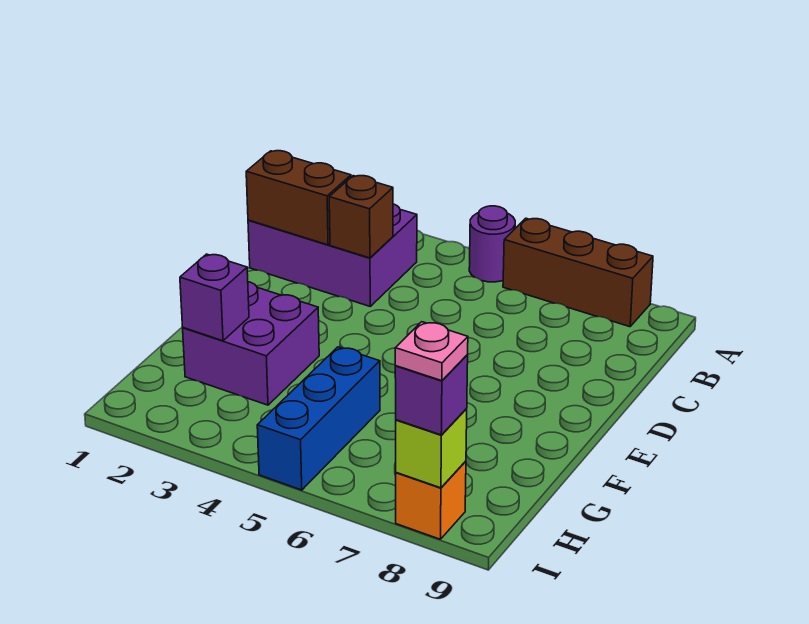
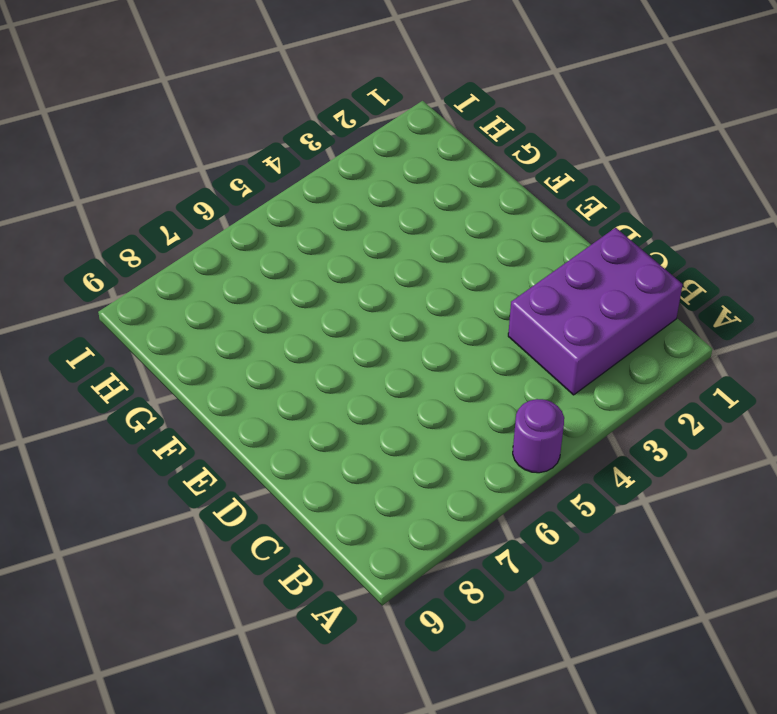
none -> brown 1x3 brick [503,218,653,327]
none -> purple 2x2 brick [183,282,319,405]
none -> blue 1x3 brick [257,347,380,490]

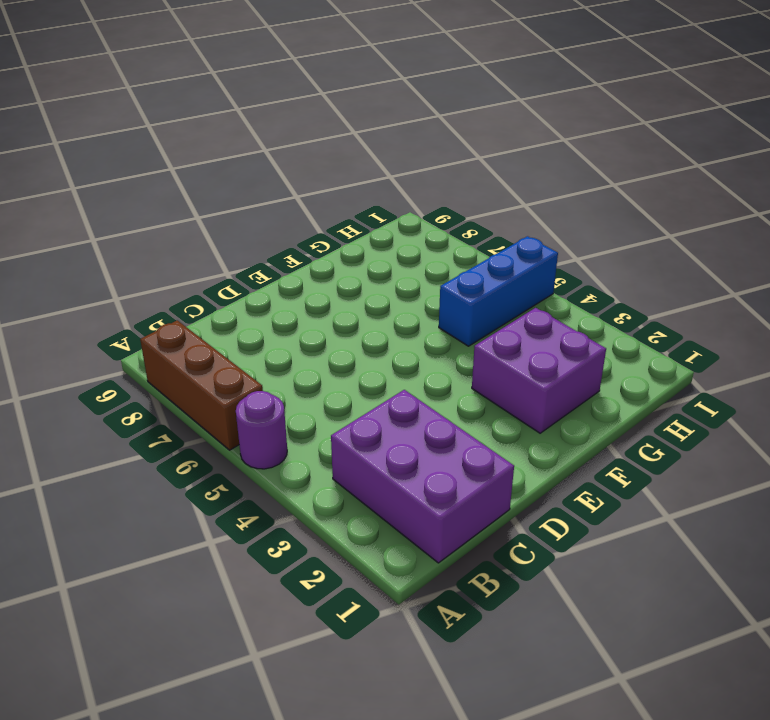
none -> orange 1x1 brick [396,461,466,539]
none -> brown 1x2 brick [246,151,351,245]
none -> brown 1x1 brick [329,176,393,258]

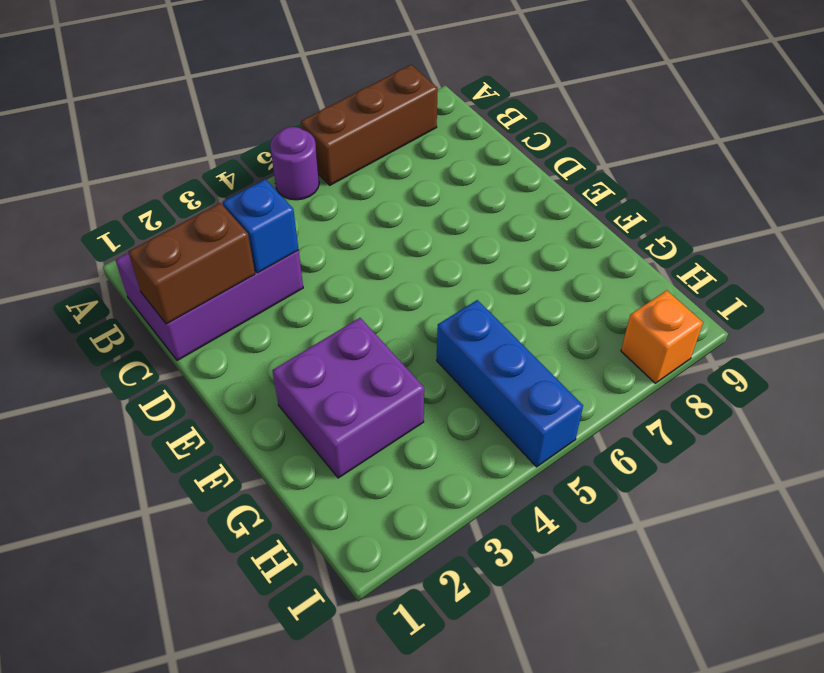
blue 1x1 brick [223,179,299,273] -> brown 1x1 brick [329,176,393,258]
none -> purple 1x1 brick [180,254,249,341]
none -> lime 1x1 brick [396,408,467,488]
none -> purple 1x1 brick [395,355,468,435]

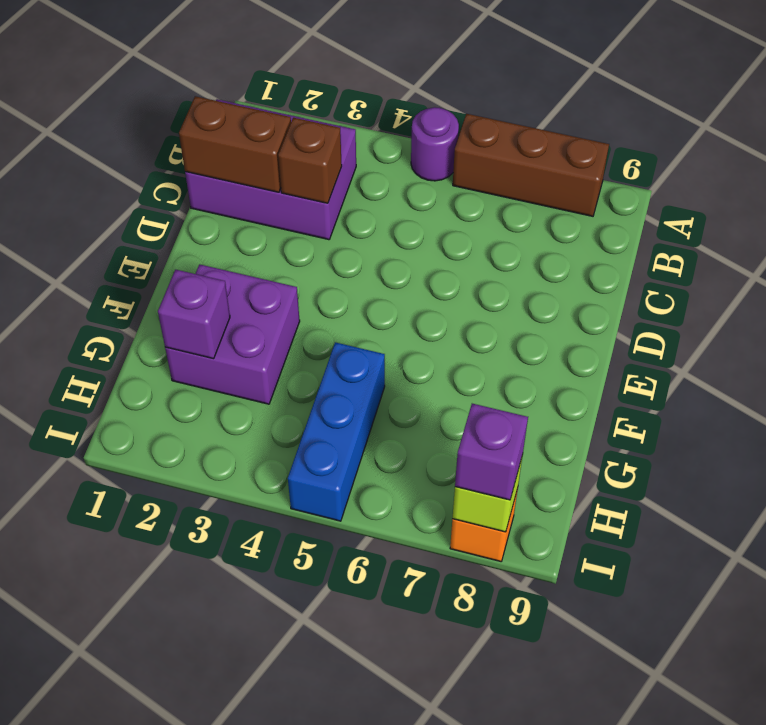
none -> pink 1x1 plate [395,322,468,381]

